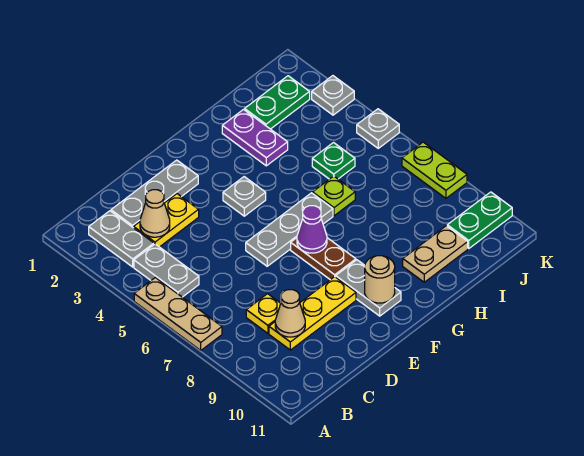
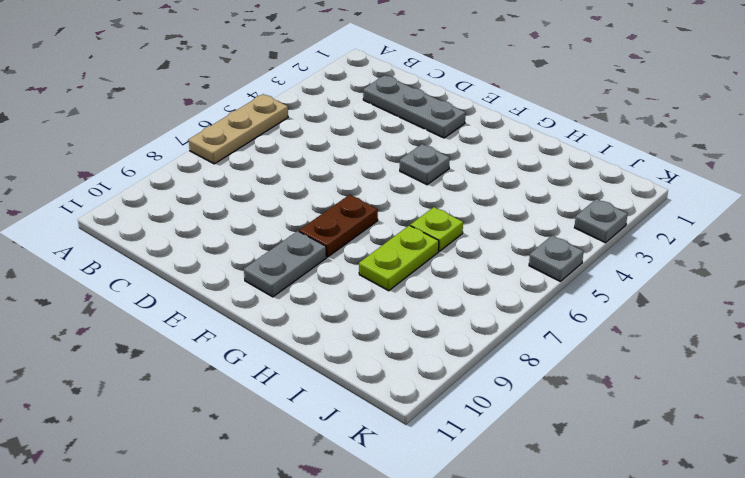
lime 1x2 plate [359,225,439,291] -> lime 1x2 plate moved to [402,142,467,198]
none -> grey 1x2 plate [89,211,154,267]
none -> grey 1x2 plate [134,244,199,297]
none -> yellow 1x2 plate [134,194,199,247]

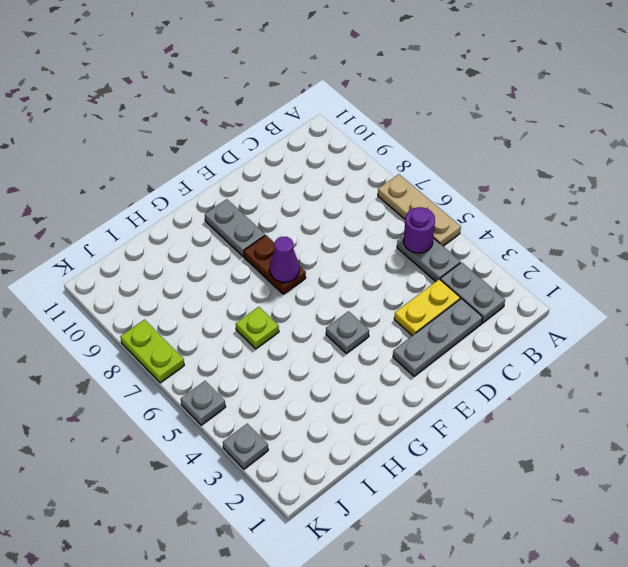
purple 1x1 round brick [404,207,435,253] -> none
none -> yellow 1x1 plate [246,294,281,333]
none -> yellow 1x3 plate [269,277,356,350]
none -> grey 1x3 plate [246,193,333,266]

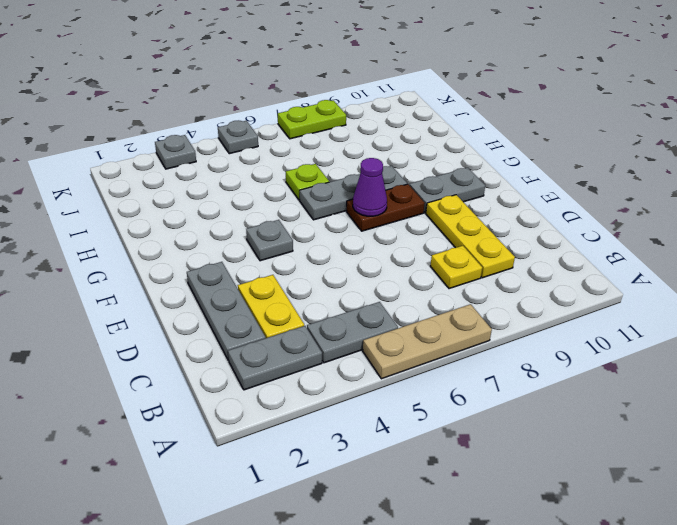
grey 1x3 plate [300,166,407,220] -> grey 1x3 plate turned to [246,193,333,266]
none -> purple 1x2 plate [222,110,288,166]
none -> tan 1x2 plate [403,226,468,282]
none -> green 1x2 plate [245,76,310,129]

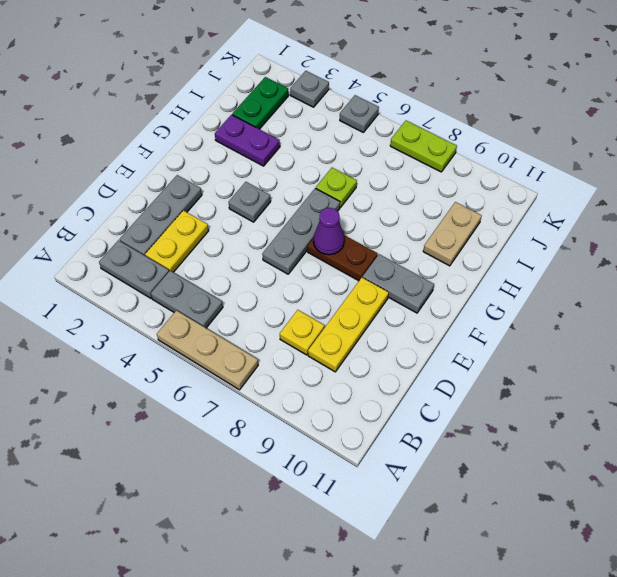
none -> green 1x1 plate [312,143,355,179]
none -> green 1x2 plate [447,192,512,248]
none -> tan 1x1 cone [140,190,170,237]

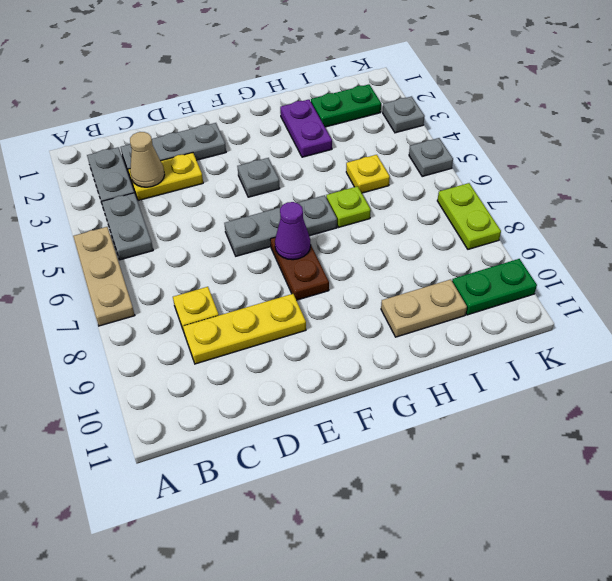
yellow 1x1 plate [346,155,390,193] -> green 1x1 plate [312,143,355,179]
none -> grey 1x2 plate [336,260,401,316]
none -> tan 1x1 cone [275,290,305,337]
none -> tan 1x1 round brick [365,256,395,303]

